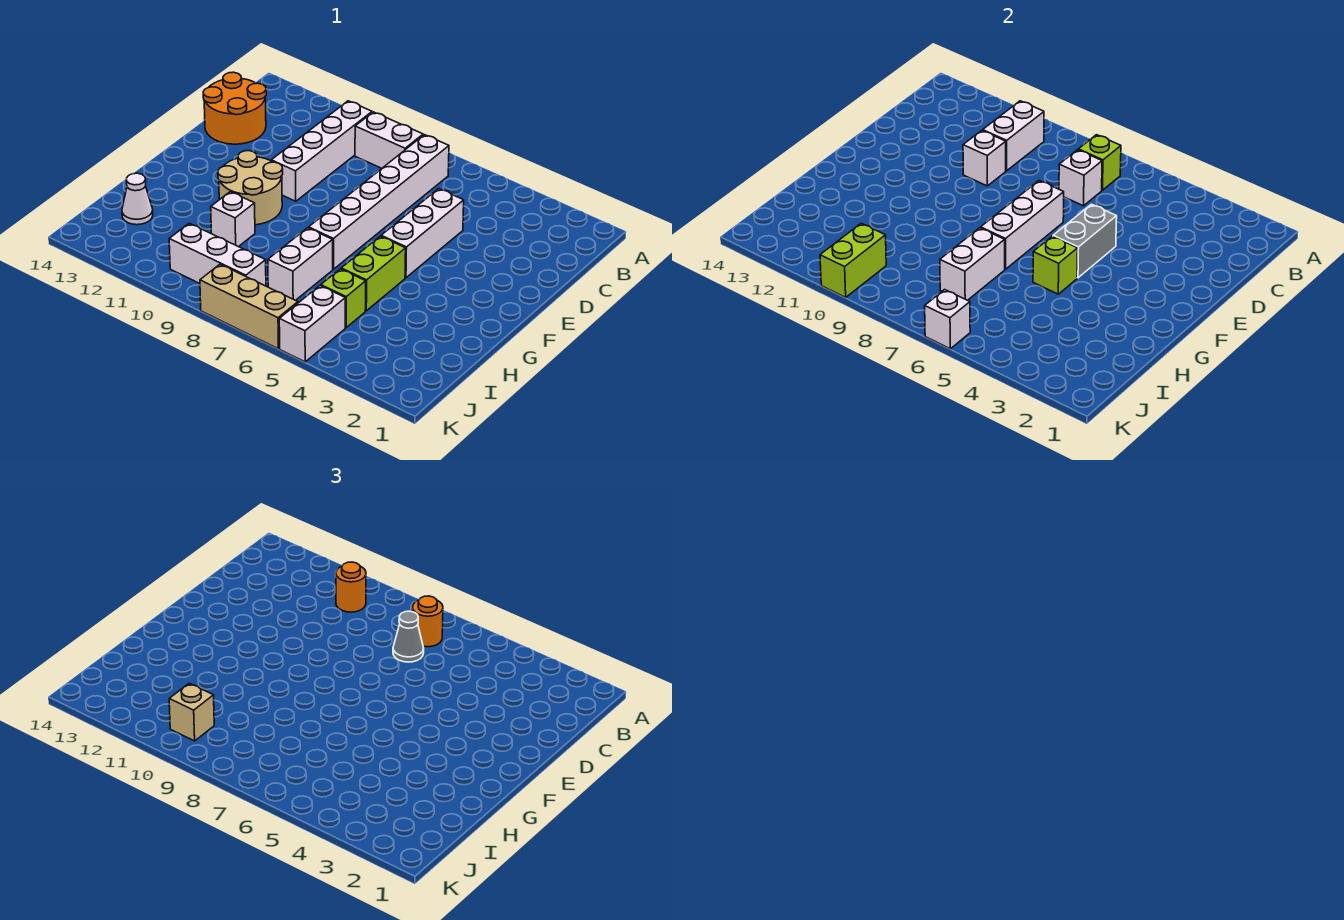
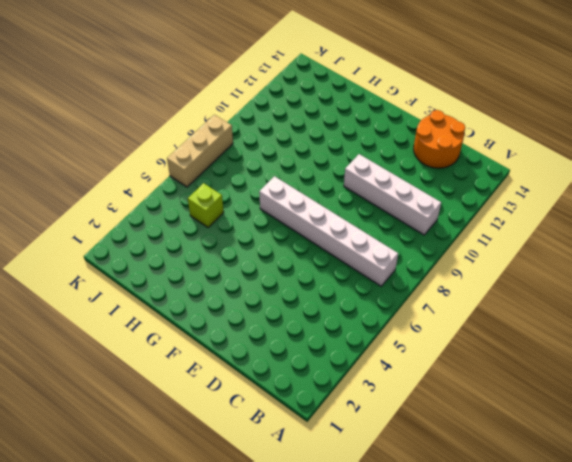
none -> white 1x2 brick [355,112,423,168]
none -> white 1x3 brick [381,189,464,278]
none -> tan 2x2 round brick [218,151,283,225]

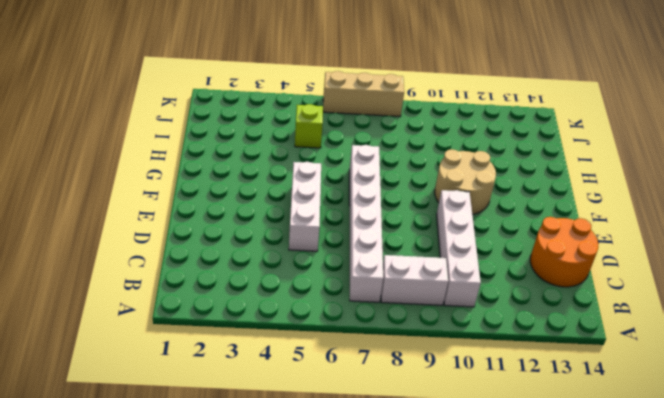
none -> lime 1x2 brick [341,236,406,311]
none -> white 1x2 brick [268,228,333,300]
none -> white 1x1 brick [211,192,255,247]

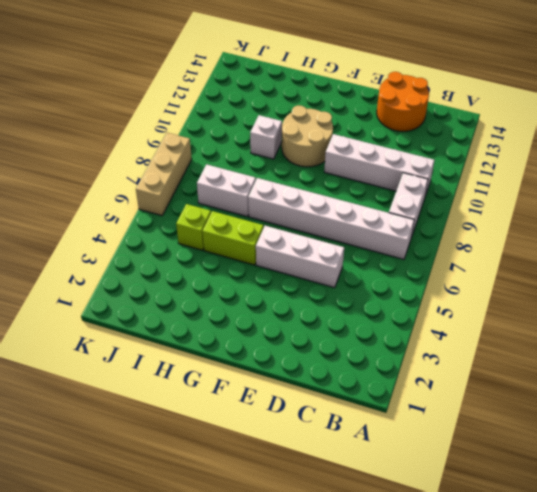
none -> white 1x1 cone [122,173,153,225]
none -> white 1x2 brick [279,286,345,362]
none -> white 1x3 brick [169,223,266,286]

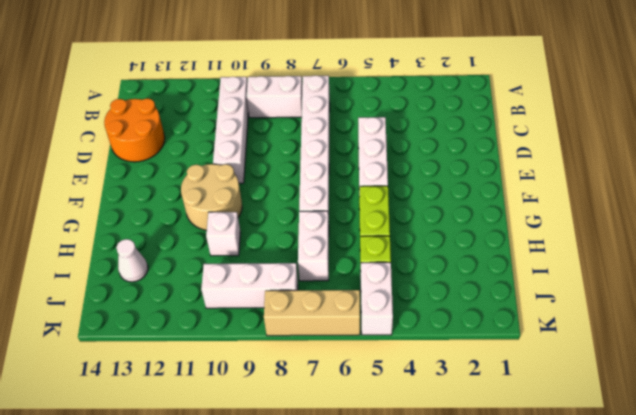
none -> lime 1x1 brick [1078,135,1121,190]
none -> white 1x2 brick [983,101,1044,171]
none -> white 1x1 brick [1059,150,1102,206]

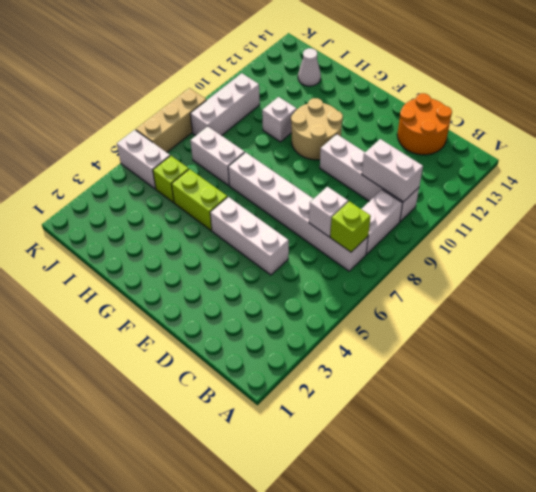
none -> white 1x1 brick [963,130,1006,186]
none -> grey 1x2 brick [1053,204,1117,278]
none -> white 1x3 brick [981,181,1064,269]

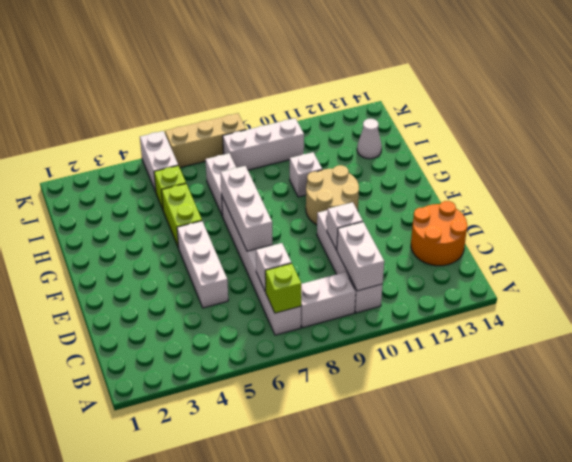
none -> grey 1x2 brick [1053,204,1117,278]
none -> lime 1x1 brick [1033,236,1078,294]
none -> white 1x2 brick [940,228,1005,300]

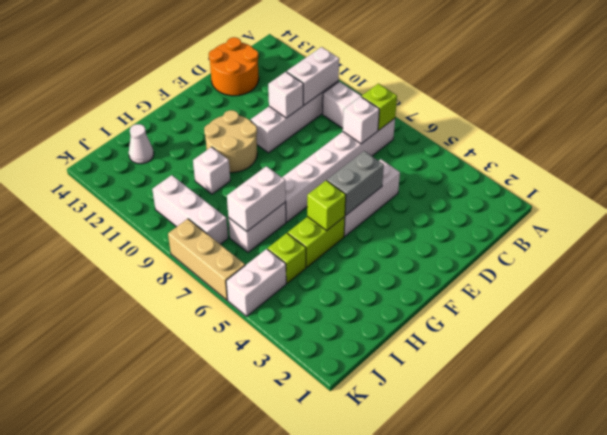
none -> white 1x3 brick [981,181,1064,269]
none -> lime 1x2 brick [820,223,886,297]
none -> white 1x1 brick [925,290,970,349]

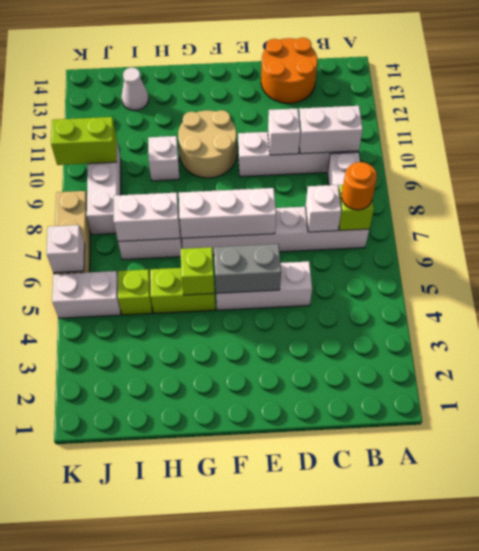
none -> orange 1x1 round brick [336,562,366,612]
none -> grey 1x1 cone [393,611,424,662]
none -> tan 1x1 brick [169,683,214,741]

